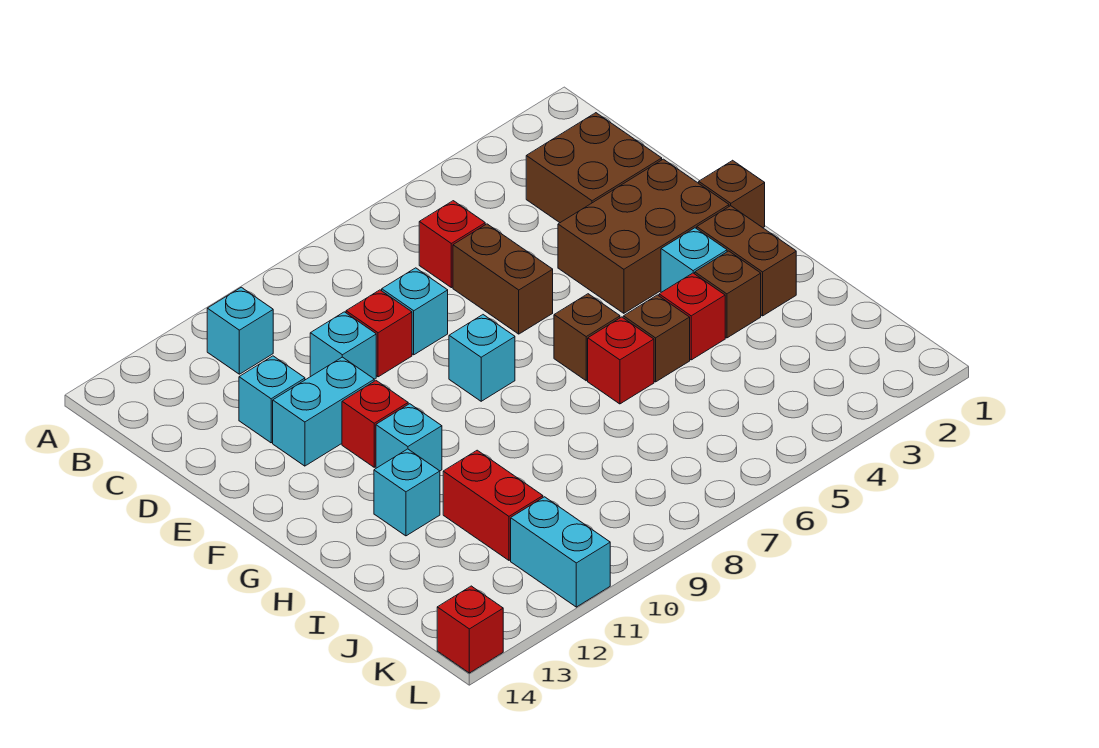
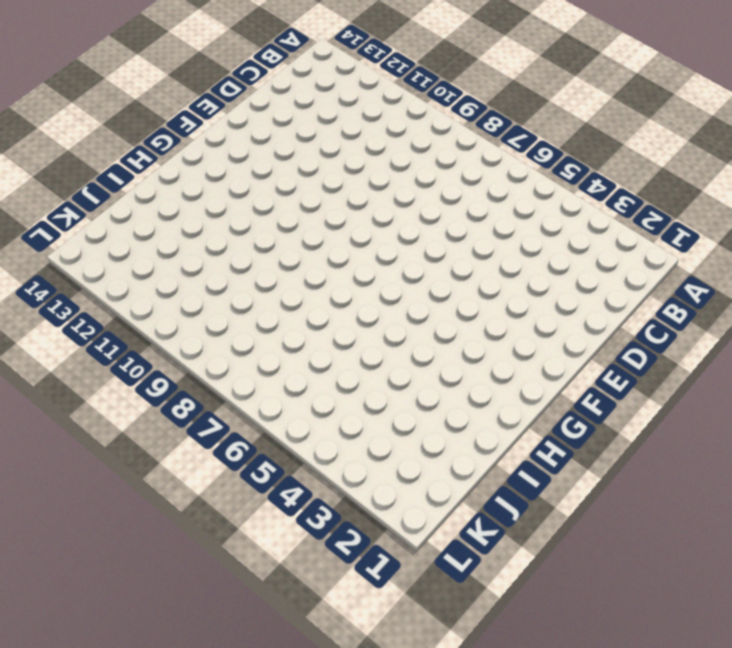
none -> cyan 1x1 brick [207,287,273,374]
none -> brown 2x2 brick [526,113,662,223]
none -> red 1x1 brick [419,201,485,288]

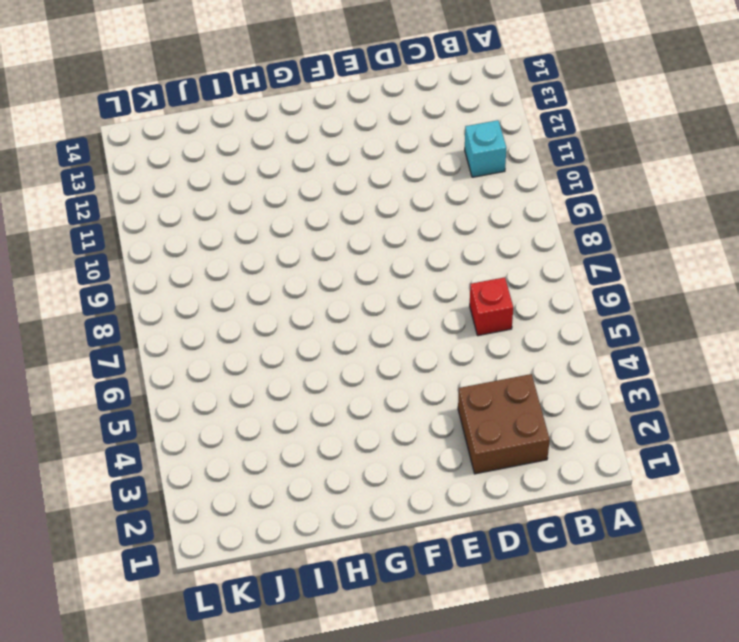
none -> brown 1x2 brick [453,224,553,334]
none -> cyan 1x1 brick [382,268,448,355]
none -> red 1x1 brick [346,290,412,377]

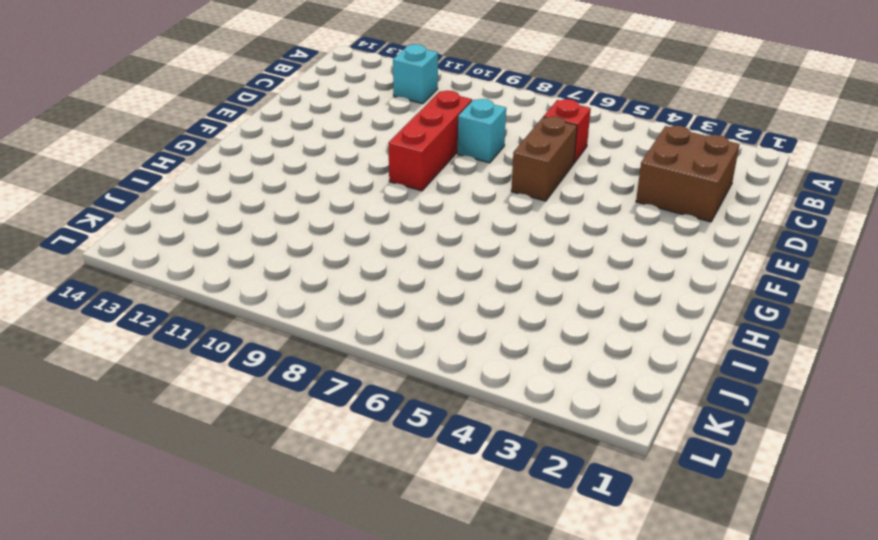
red 1x3 brick [388,90,472,191] -> red 1x1 brick [346,290,412,377]
none -> cyan 1x1 brick [310,312,376,379]
none -> cyan 1x1 brick [239,356,305,443]
none -> brown 2x3 brick [558,159,729,313]

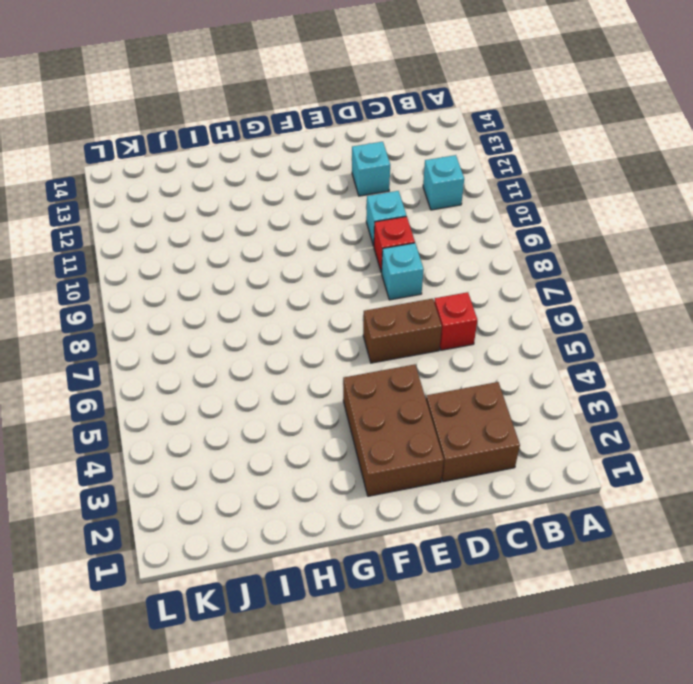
none -> cyan 1x2 brick [273,357,374,466]
none -> brown 1x1 brick [699,160,765,228]
none -> cyan 1x1 brick [449,315,515,401]

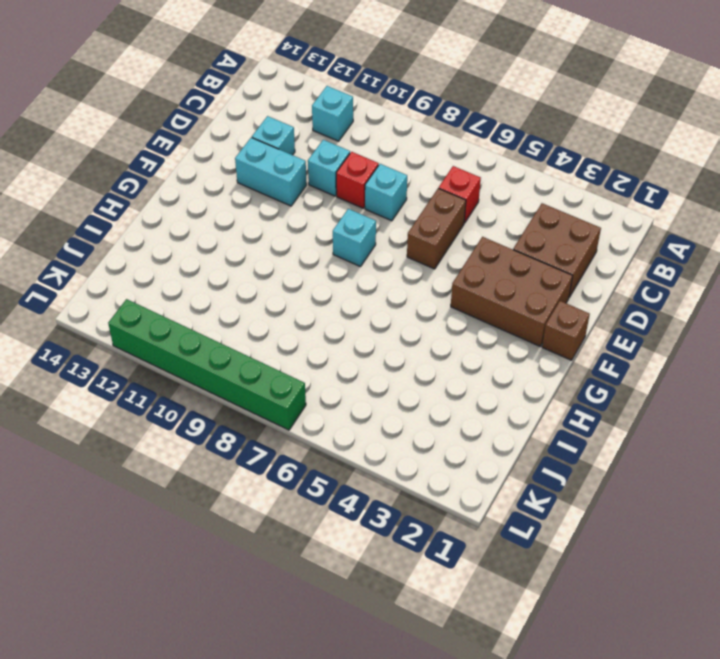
green 1x6 brick [108,299,306,430] -> cyan 1x2 brick [511,497,610,607]
none -> red 1x1 brick [342,381,408,467]
none -> brown 1x2 brick [697,206,796,316]
none -> cyan 1x1 brick [661,228,727,292]

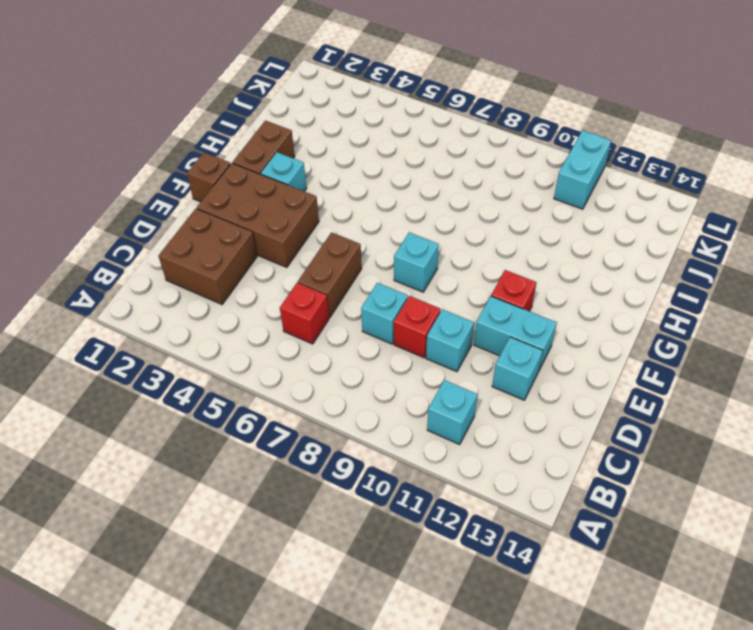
none -> brown 1x1 brick [554,294,620,381]
none -> cyan 1x1 brick [376,404,442,471]
none -> brown 1x1 brick [695,251,761,338]

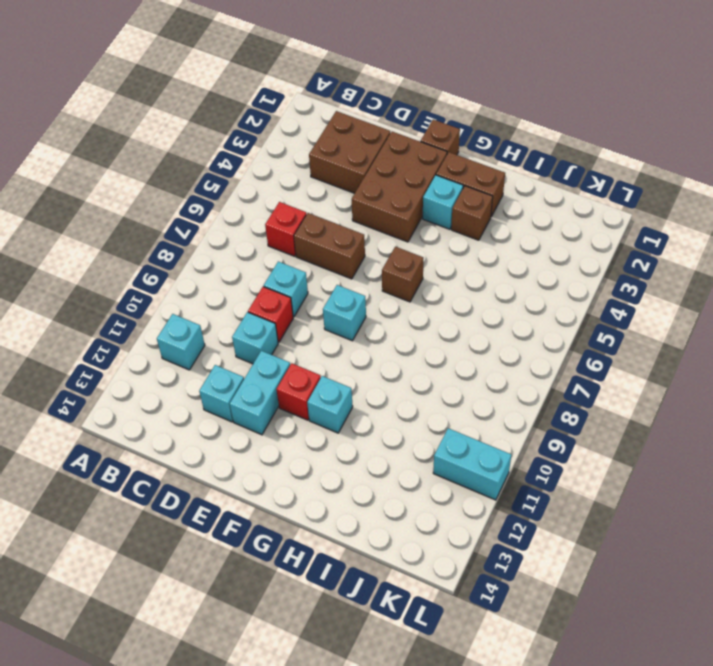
none -> red 1x1 brick [659,273,725,360]
none -> brown 1x1 brick [623,295,690,382]
none -> red 1x1 brick [588,317,654,404]

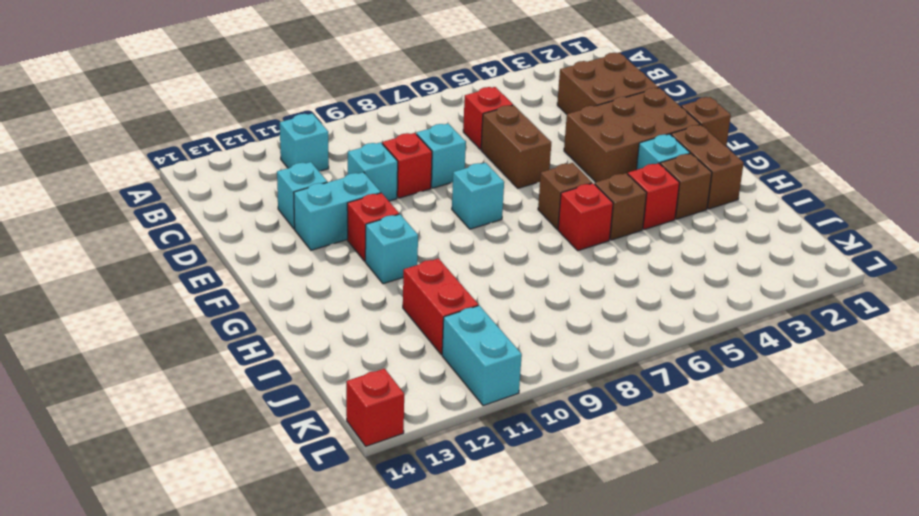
none -> cyan 1x1 brick [374,449,440,536]

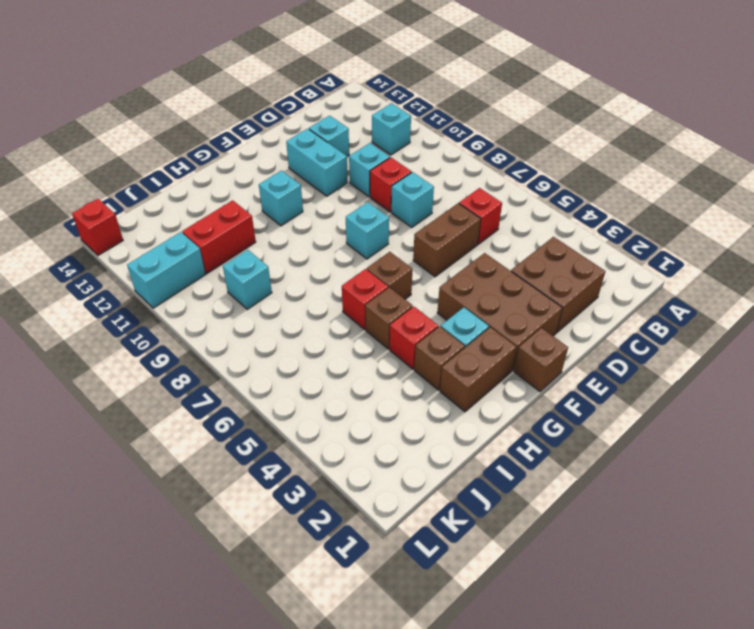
cyan 1x1 brick [223,250,272,309] -> cyan 1x1 brick moved to [374,449,440,536]
none -> red 1x1 brick [342,381,408,467]

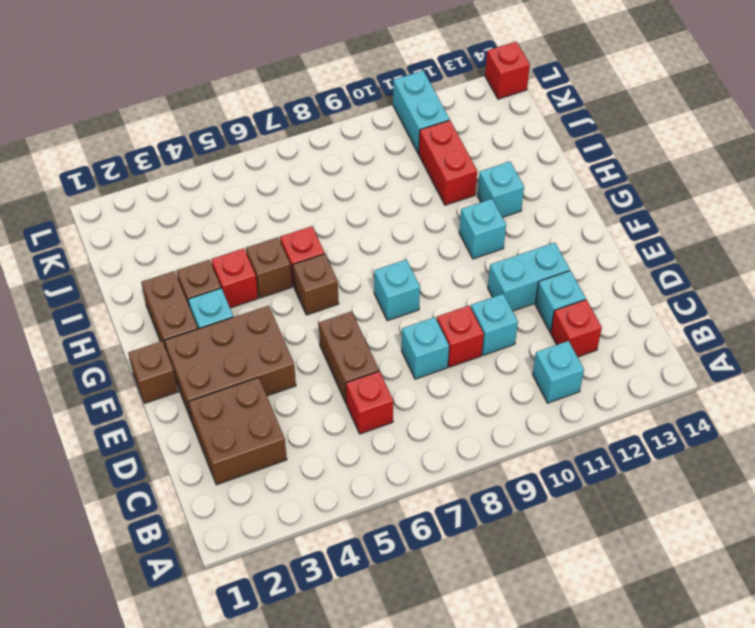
red 1x1 brick [551,300,602,357] -> red 1x1 brick moved to [342,381,408,467]

